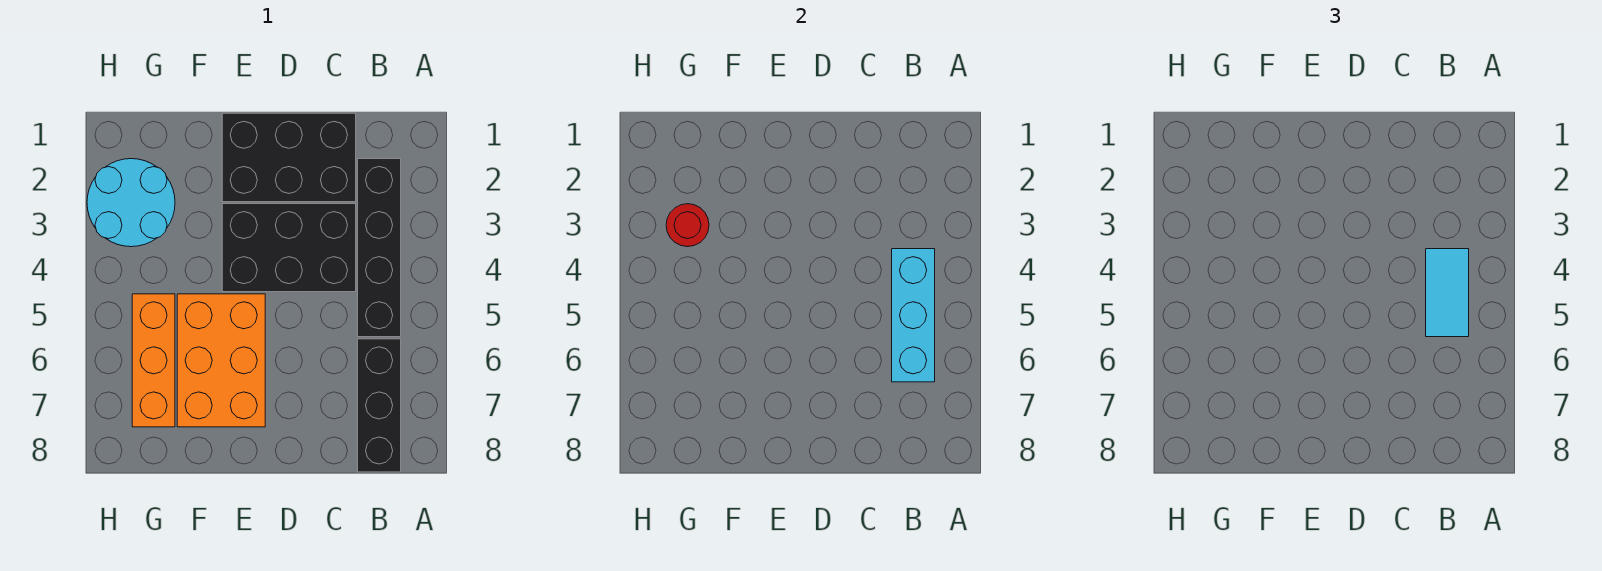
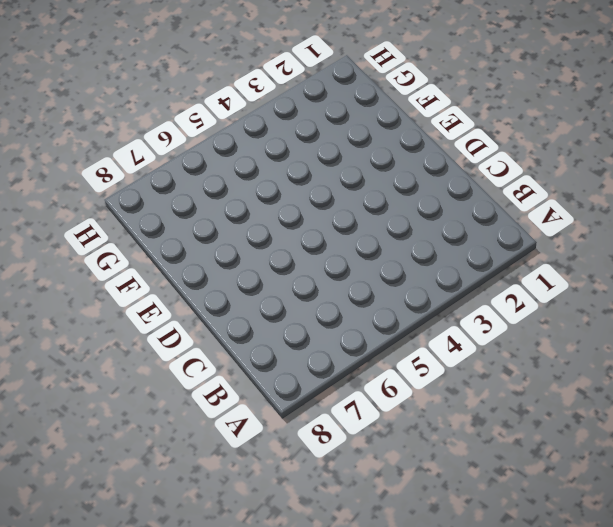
none -> black 1x4 brick [358,159,401,337]
none -> black 1x3 brick [358,339,401,472]

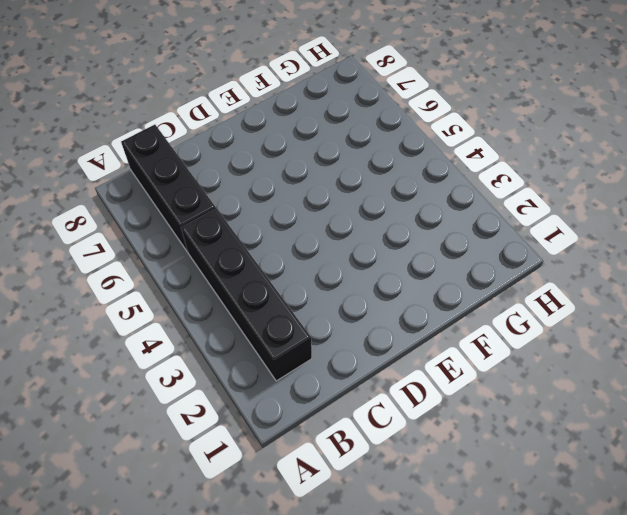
none -> black 2x3 brick [222,113,356,202]
none -> black 2x3 brick [222,204,356,292]

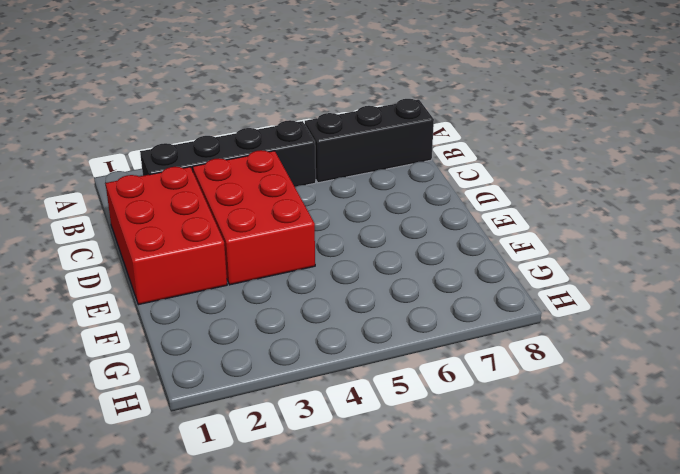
red 2x3 brick [105,167,227,305] -> black 2x3 brick [222,113,356,202]
red 2x3 brick [193,150,315,285] -> black 2x3 brick [222,204,356,292]
none -> orange 2x3 brick [177,294,265,427]
none -> cyan 2x2 round brick [87,159,175,247]

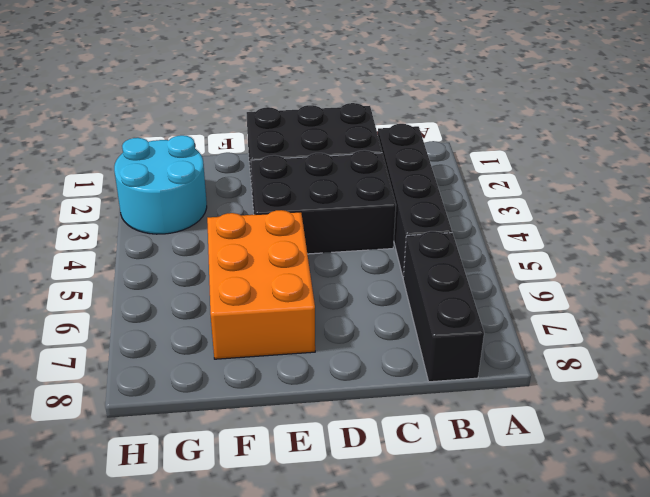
none -> orange 1x3 brick [132,294,175,427]
none -> cyan 1x3 brick [892,249,935,382]

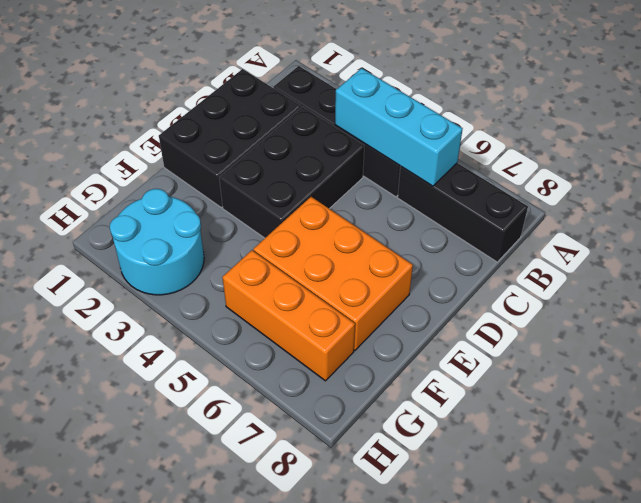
none -> red 1x1 round brick [666,204,709,247]
none -> cyan 1x2 tile [1426,249,1469,337]

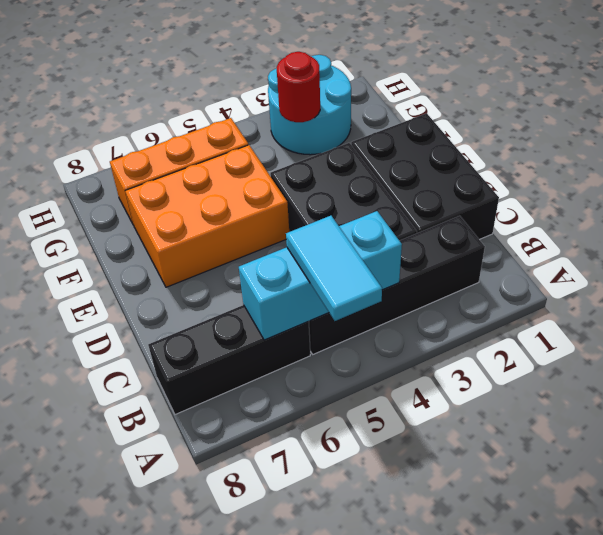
cyan 1x2 tile [286,216,382,321] -> cyan 1x2 tile turned to [1426,249,1469,337]

